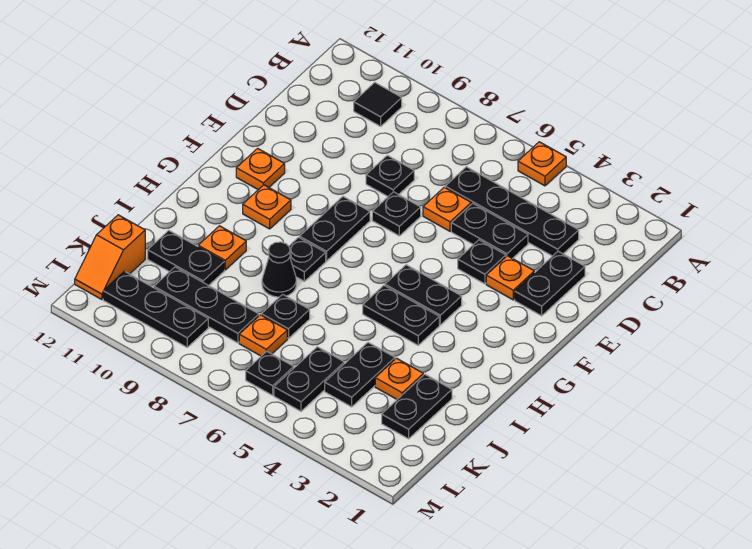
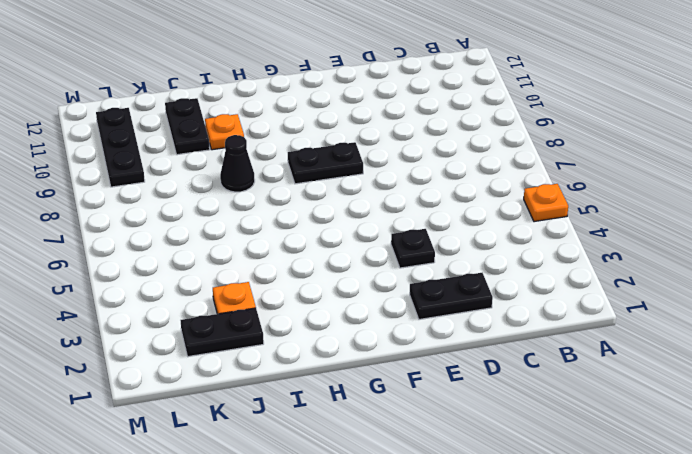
none -> black 1x1 tile [354,82,402,126]
none -> black 1x4 plate [445,167,579,256]
none -> black 1x2 plate [451,203,528,259]

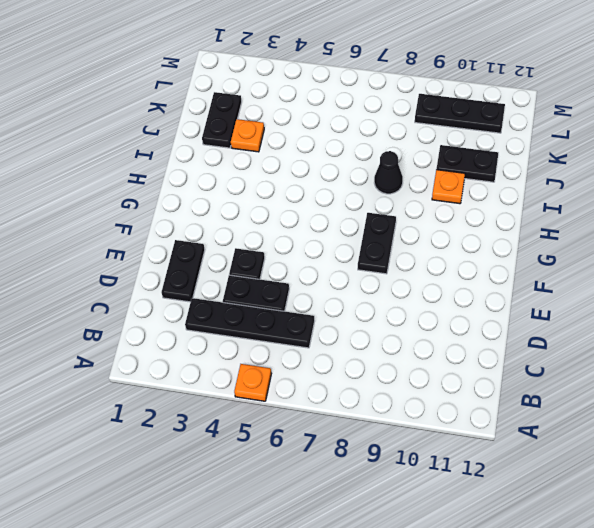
none -> black 1x1 tile [354,82,402,126]
none -> orange 1x1 plate [423,187,471,231]
none -> black 1x1 plate [366,155,414,196]

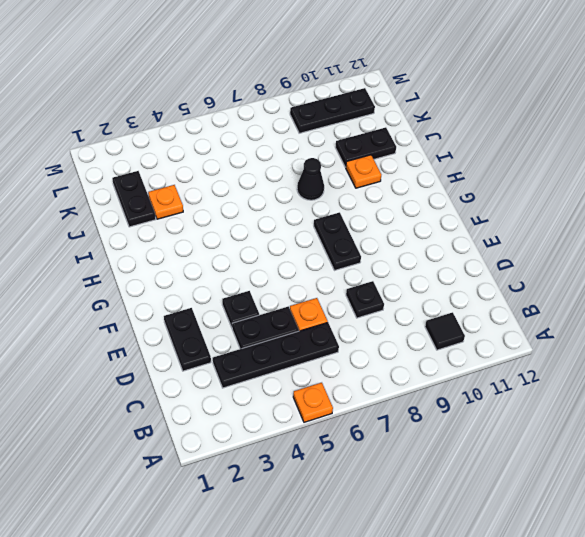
none -> orange 1x1 plate [486,256,534,300]
none -> black 1x1 plate [372,192,421,236]
none -> orange 1x1 plate [236,148,285,190]

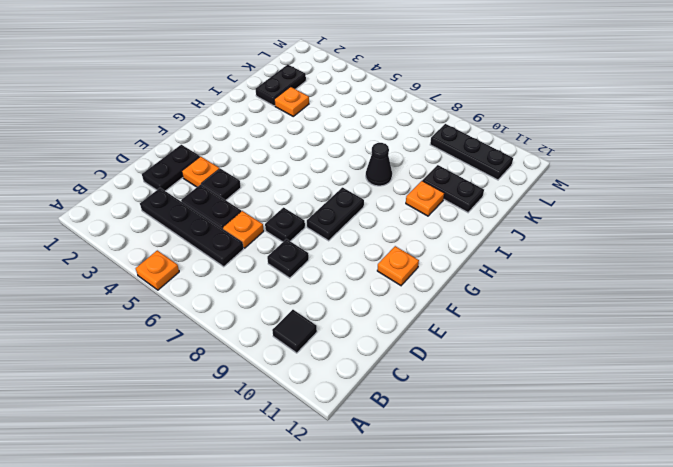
none -> black 1x2 plate [385,265,462,325]
none -> orange 1x1 plate [243,185,291,229]
none -> black 1x2 plate [363,286,439,345]

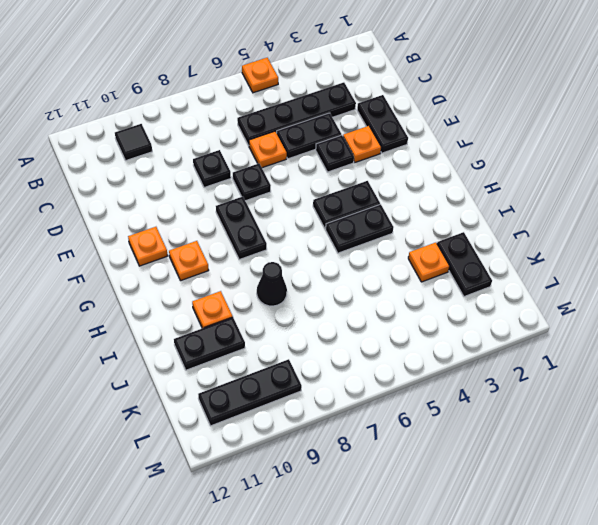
none -> black 1x1 plate [289,237,326,281]
none -> black 1x2 plate [325,342,395,407]
none -> black 1x1 plate [261,294,310,338]

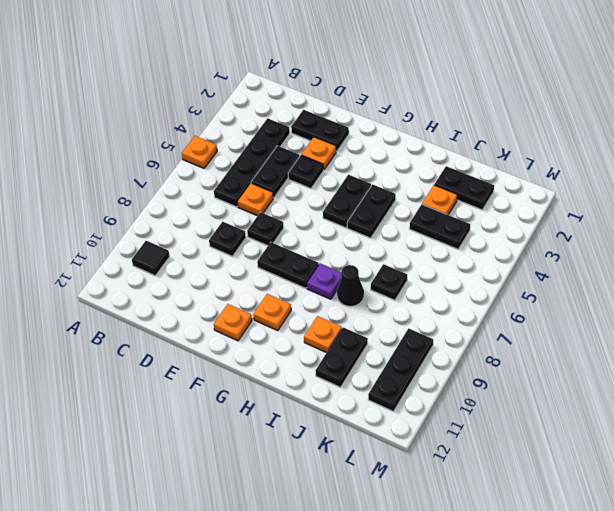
purple 1x1 plate [307,263,342,299] -> black 1x1 plate [289,237,326,281]
none -> black 1x2 plate [274,347,344,411]
none -> orange 1x1 plate [239,315,287,356]
none -> black 1x3 plate [154,267,259,343]

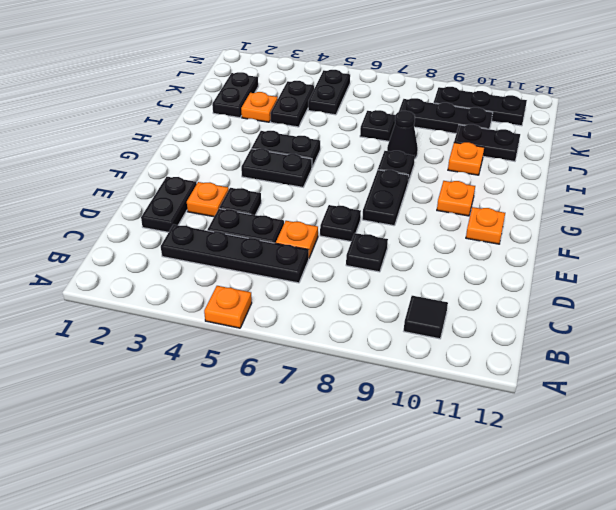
none -> orange 1x1 plate [239,315,287,356]
none -> orange 1x2 slope [75,215,145,300]
none -> black 1x1 plate [246,351,294,395]

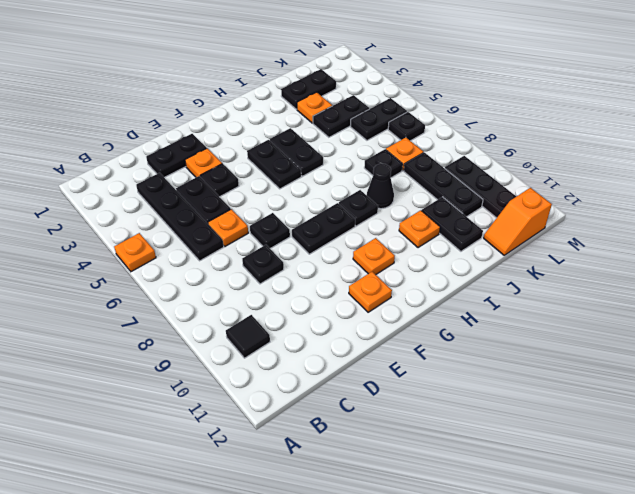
orange 1x2 slope [484,188,552,255] -> orange 1x2 slope turned to [75,215,145,300]

